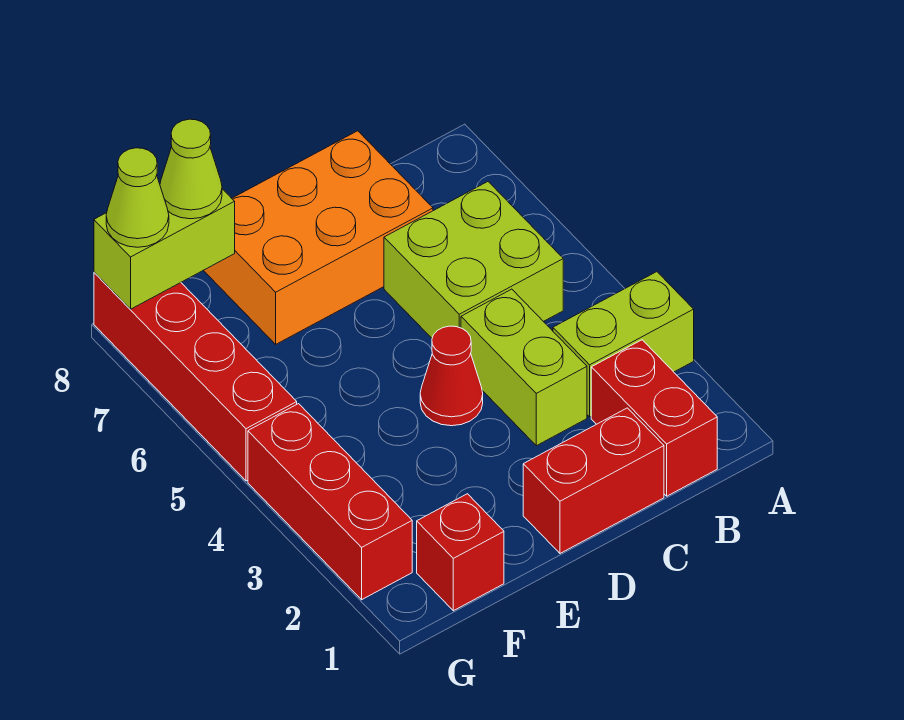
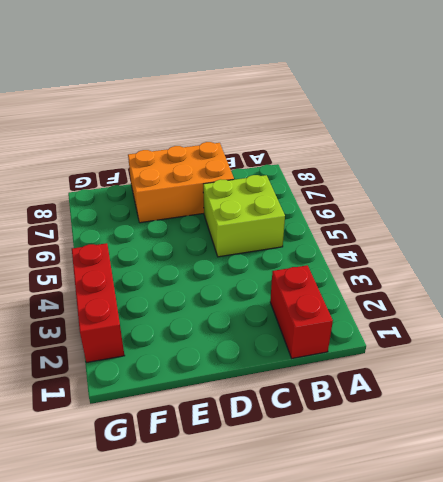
none -> lime 1x2 brick [553,272,694,417]
none -> red 1x2 brick [523,408,664,553]
none -> lime 1x2 brick [461,289,587,446]

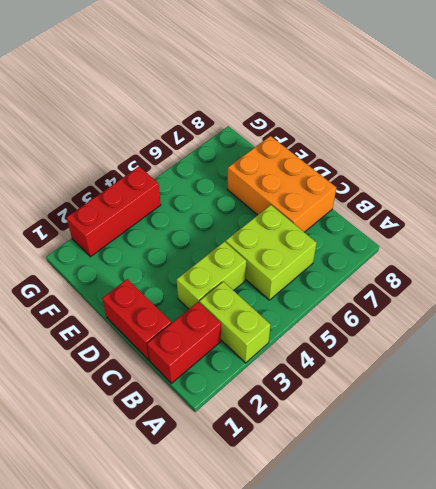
none -> red 1x1 cone [420,326,483,426]
none -> red 1x1 brick [417,494,504,611]
none -> red 1x4 brick [94,272,297,481]

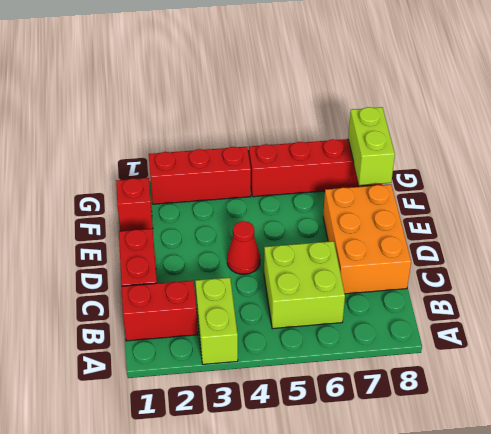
none -> lime 1x2 brick [461,289,587,446]
none -> lime 1x1 cone [160,119,222,219]
none -> lime 1x1 cone [106,148,169,247]

